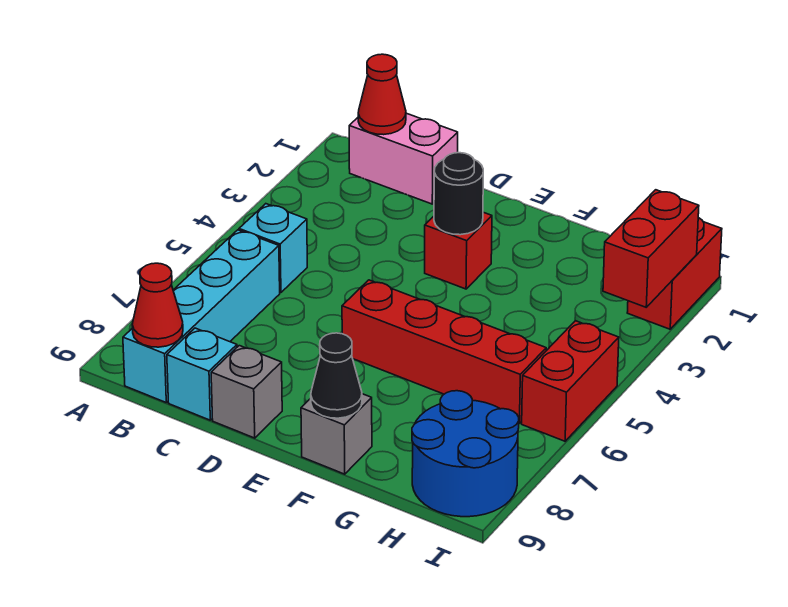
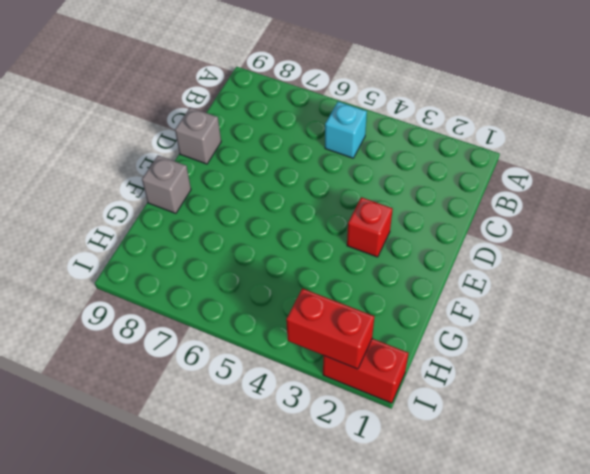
none -> pink 1x2 brick [349,113,458,204]
none -> cyan 1x4 brick [123,230,280,402]
none -> cyan 1x1 brick [167,328,237,420]

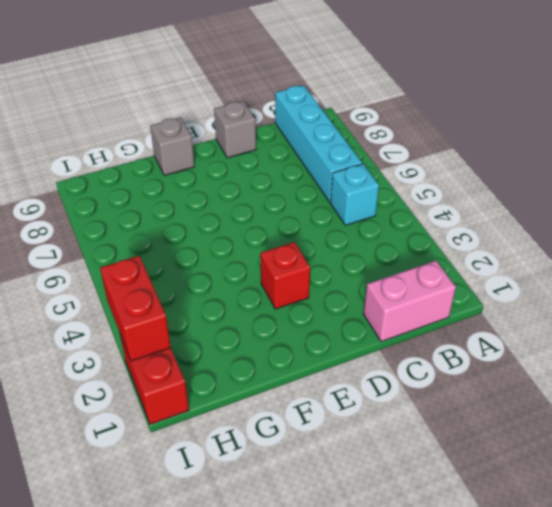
none -> cyan 1x1 brick [167,328,237,420]
none -> red 1x4 brick [342,280,546,423]
none -> blue 2x2 round brick [412,391,519,517]

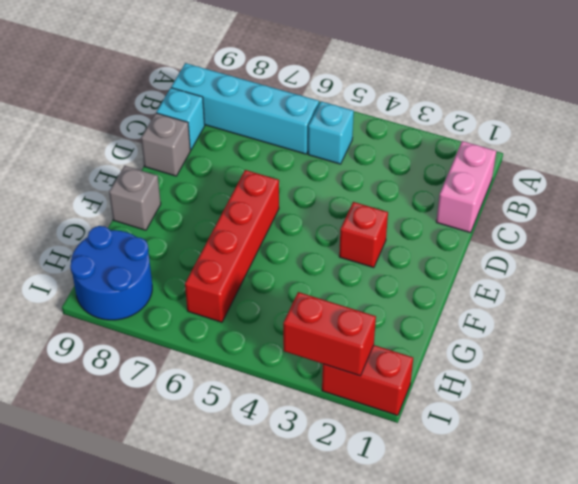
none -> red 1x2 brick [522,321,619,441]
none -> red 1x1 cone [358,54,406,135]
none -> red 1x1 cone [132,263,183,347]

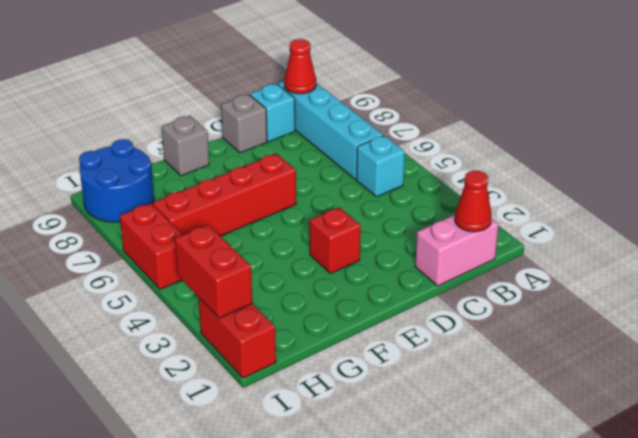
none -> black 1x1 round brick [434,153,483,235]
none -> black 1x1 cone [311,333,362,418]

